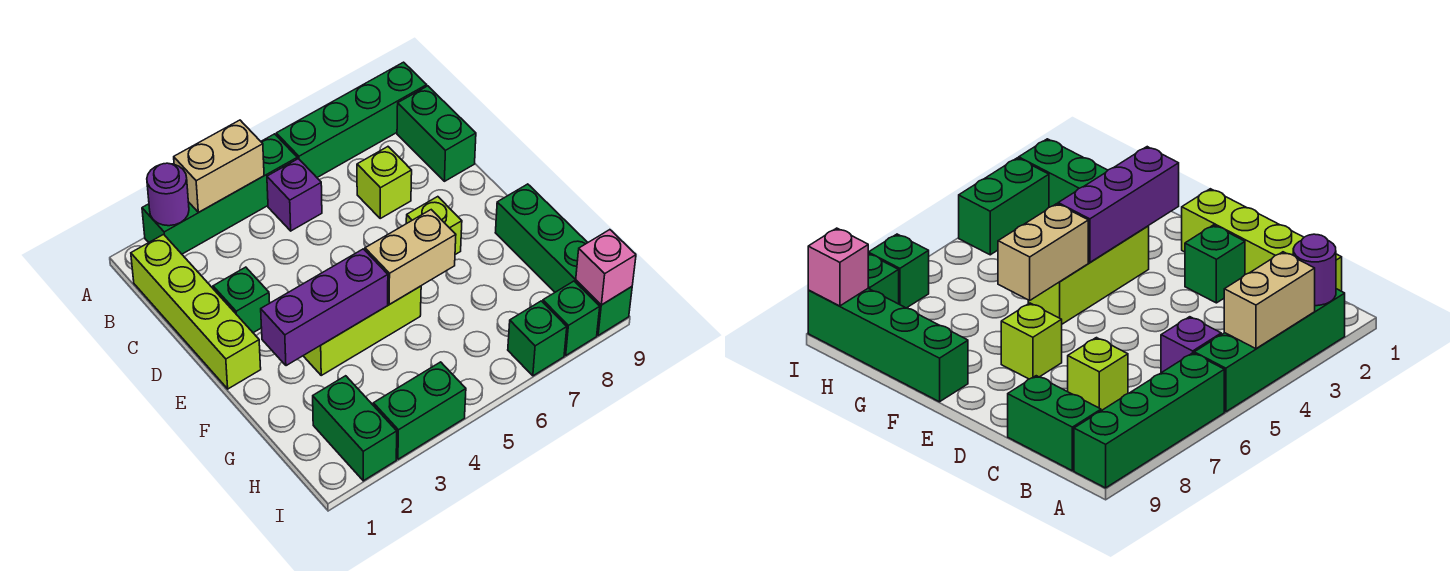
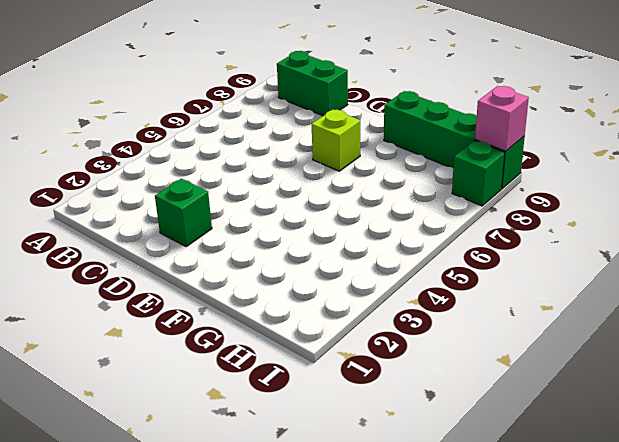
none -> green 1x4 brick [142,134,297,254]
none -> green 1x4 brick [276,62,427,177]
none -> lime 1x4 brick [131,234,261,389]

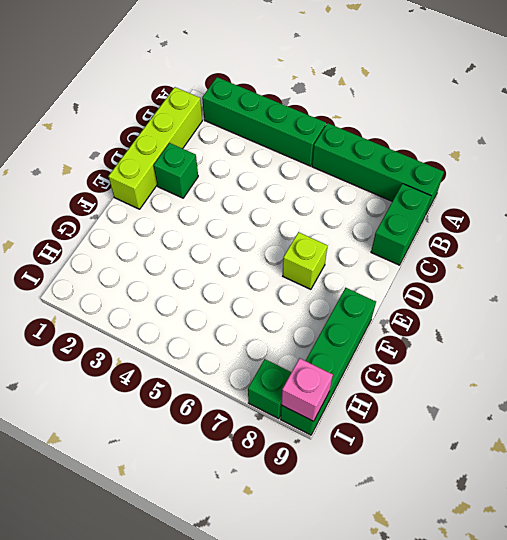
none -> purple 1x1 brick [267,159,322,231]
none -> lime 1x1 brick [357,147,412,218]
none -> lime 1x3 brick [303,286,421,375]

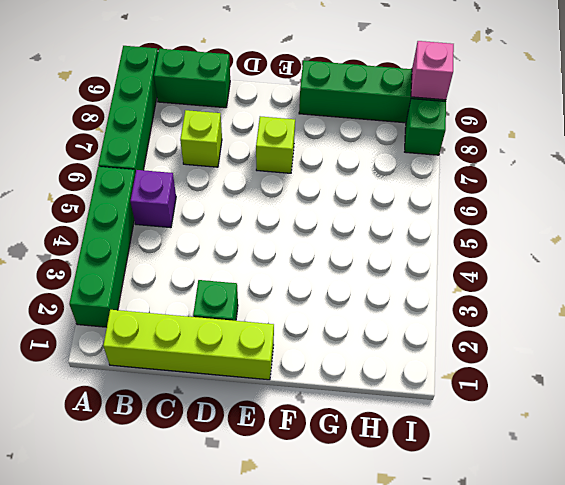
none -> lime 1x3 brick [303,286,421,375]
none -> green 1x2 brick [313,376,397,481]
none -> green 1x2 brick [373,362,466,459]

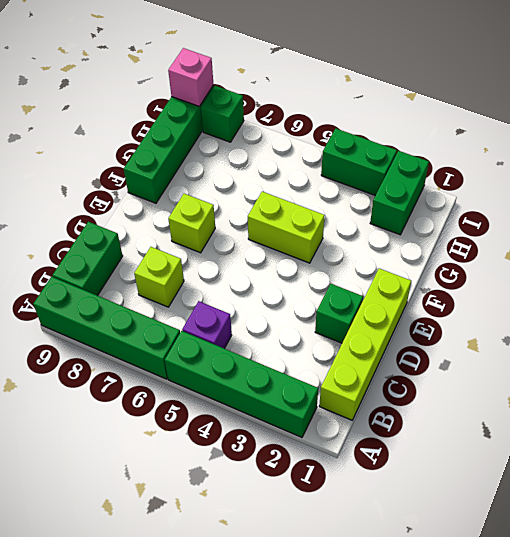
lime 1x2 brick [248,192,325,263] -> lime 1x3 brick [303,286,421,375]
none -> green 1x1 brick [508,301,567,376]
none -> purple 1x1 round brick [147,163,189,226]
none -> tan 1x2 brick [174,120,264,212]

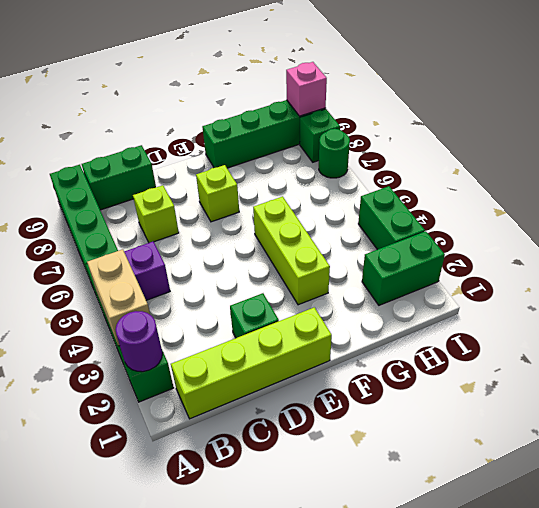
green 1x1 round brick [319,129,350,178] -> green 1x1 brick [508,301,567,376]
none -> purple 1x3 brick [261,249,388,366]
none -> tan 1x2 brick [365,210,456,304]

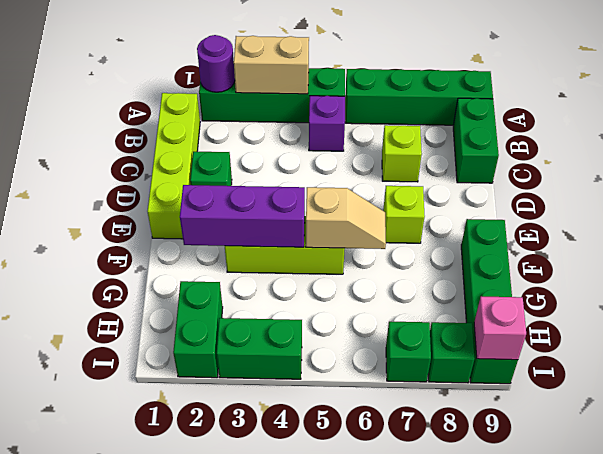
tan 1x2 slope [306,187,386,249] -> tan 1x2 brick [365,210,456,304]

